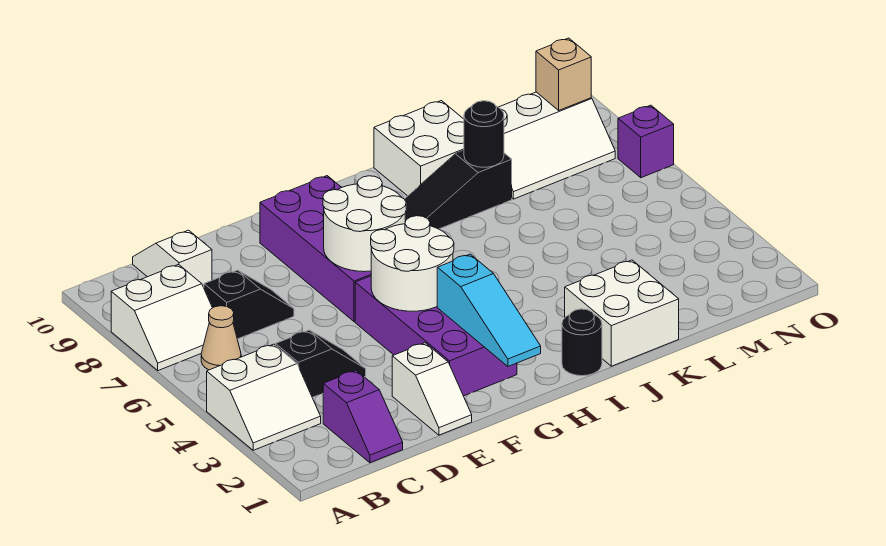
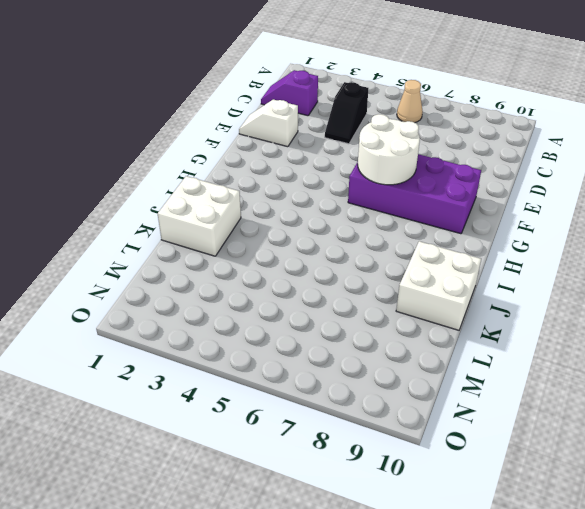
none -> white 2x2 slope [207,344,321,450]
none -> white 2x2 slope [111,265,212,371]
none -> black 1x2 slope [204,270,294,339]

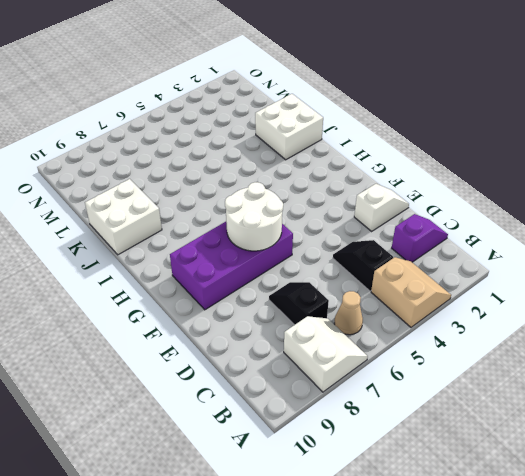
tan 2x2 slope [371,257,451,327] -> white 2x2 slope [207,344,321,450]
none -> white 1x2 slope [133,230,212,287]
none -> purple 2x4 brick [355,276,517,396]
none -> black 1x1 round brick [562,309,602,376]

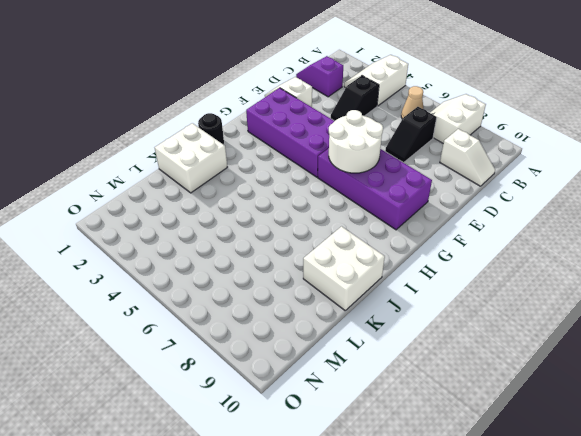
none -> black 1x3 slope [404,151,512,229]
none -> white 2x3 slope [498,92,615,199]
none -> purple 1x1 brick [618,105,674,178]

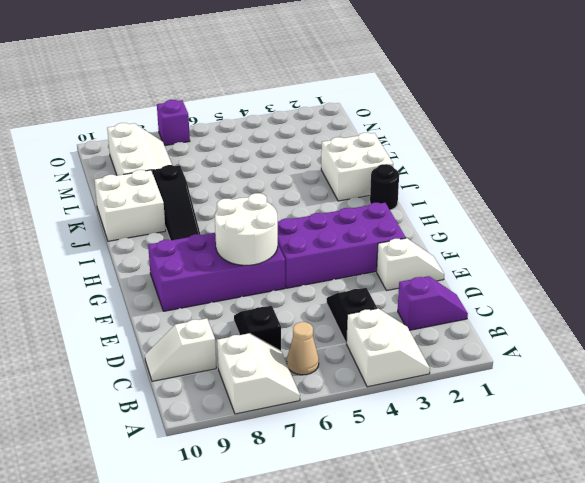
none -> white 2x2 round brick [371,216,454,311]
none -> cyan 1x3 slope [437,254,541,366]
none -> black 1x1 round brick [464,101,504,167]

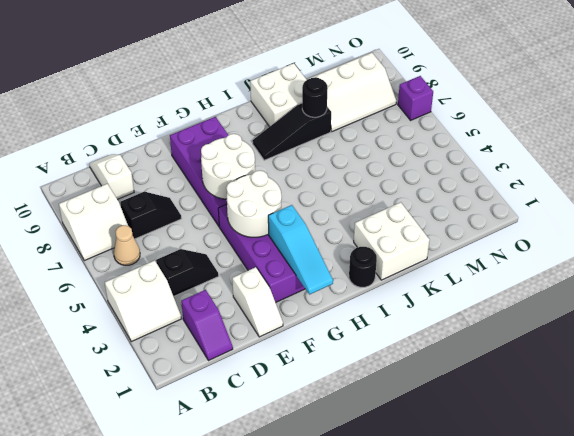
none -> tan 1x1 brick [536,38,591,110]

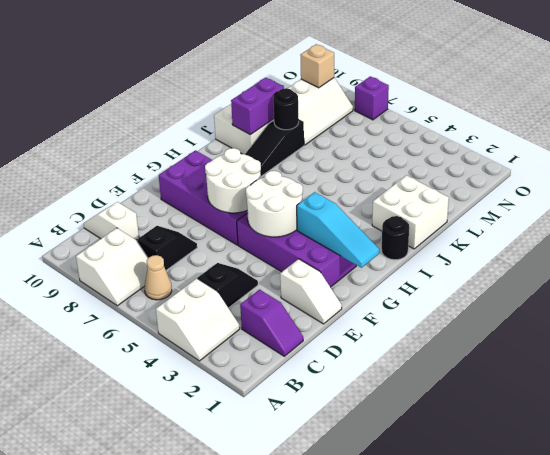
purple 1x2 brick [231,78,284,135] -> none

